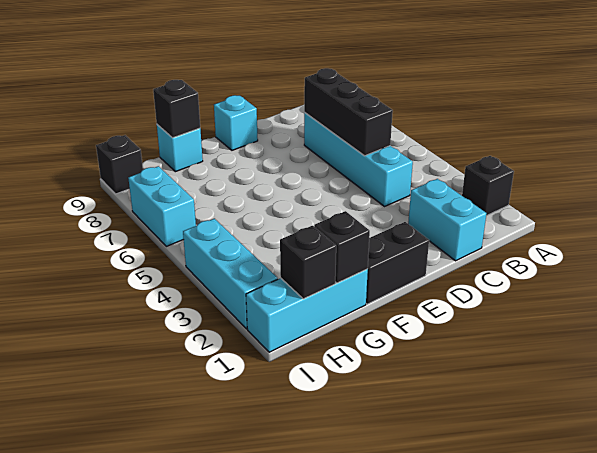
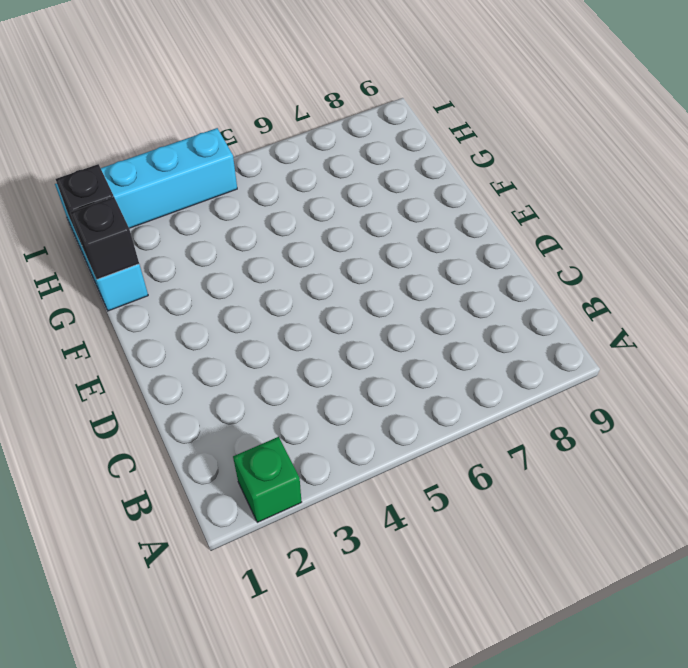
green 1x1 brick [233,437,301,522] -> black 1x1 brick [462,156,514,216]
none -> cyan 1x2 brick [408,179,486,261]
none -> cyan 1x4 brick [304,113,413,206]
none -> black 1x2 brick [366,222,429,304]

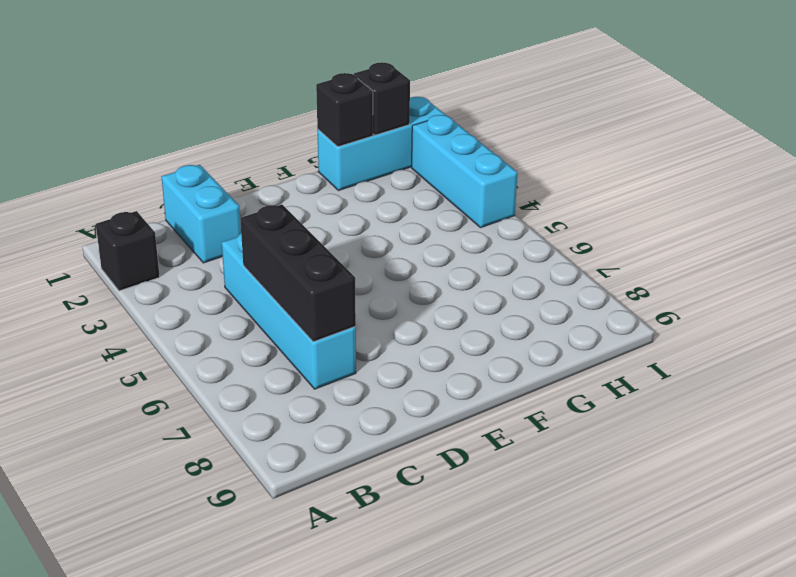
none -> black 1x2 brick [366,222,429,304]
none -> cyan 1x1 brick [214,95,258,150]
none -> cyan 1x1 brick [157,125,203,172]

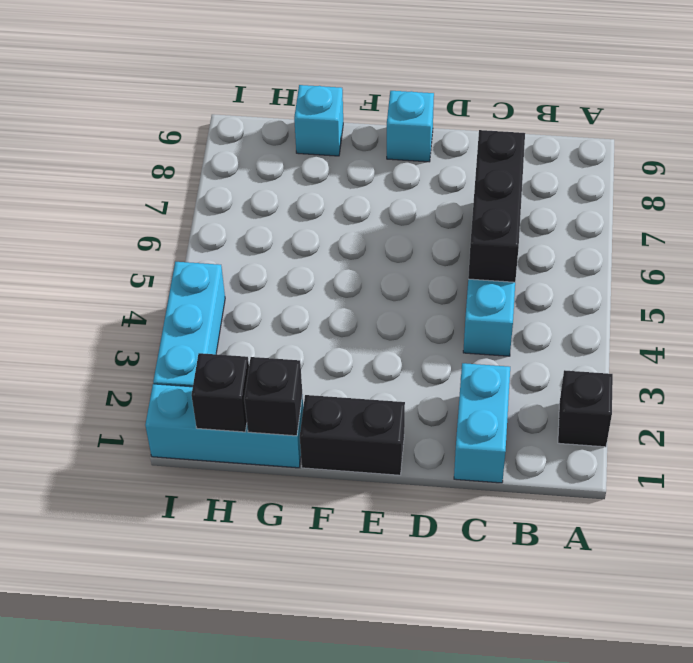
none -> cyan 1x2 brick [128,166,196,246]
none -> black 1x1 brick [96,135,143,194]
none -> black 1x1 brick [153,80,200,138]

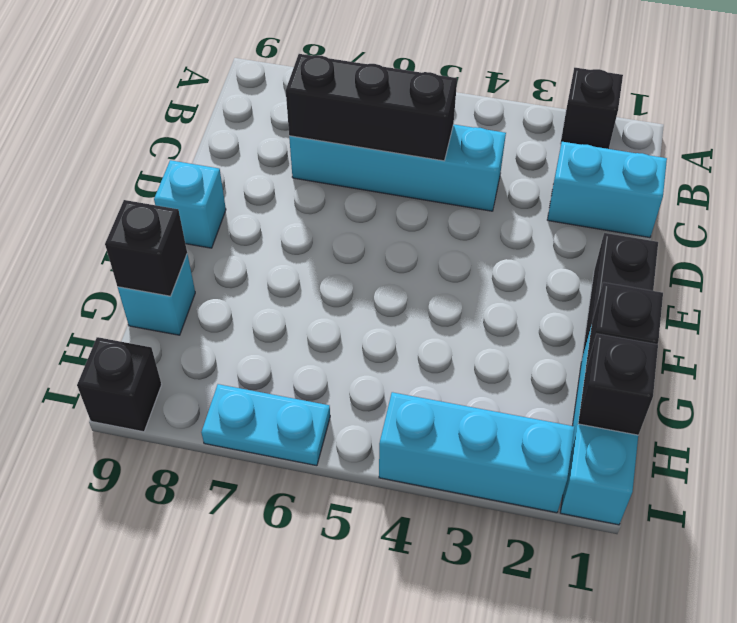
cyan 1x2 plate [201,384,330,466] -> cyan 1x2 brick [128,166,196,246]

